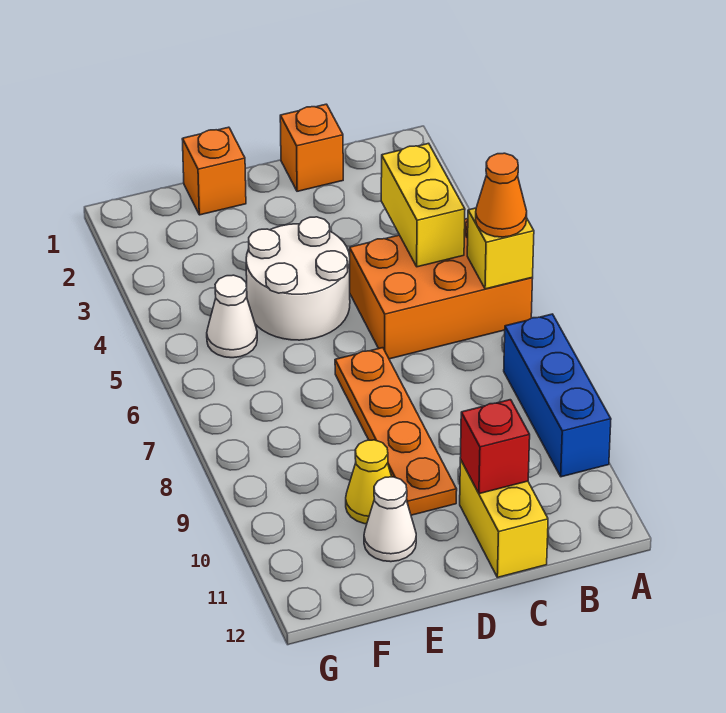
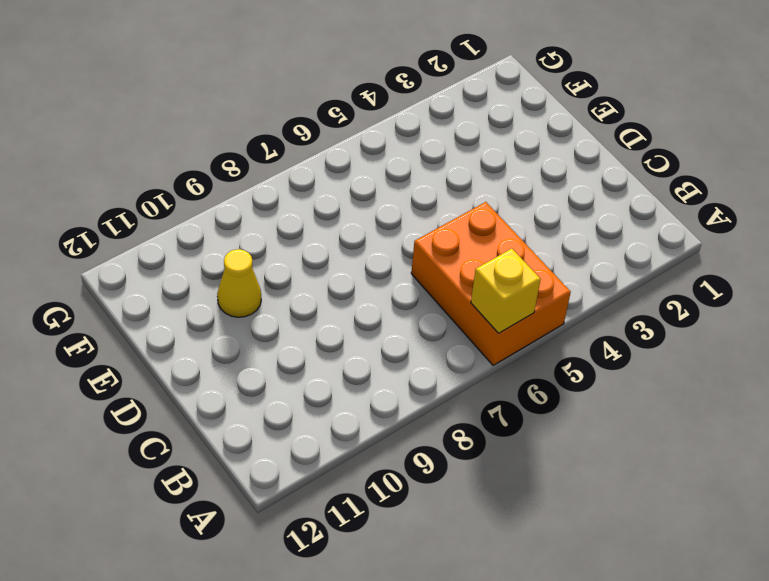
none -> blue 1x3 brick [504,314,611,477]
none -> orange 1x1 brick [280,104,343,191]
none -> yellow 1x2 brick [460,459,548,577]

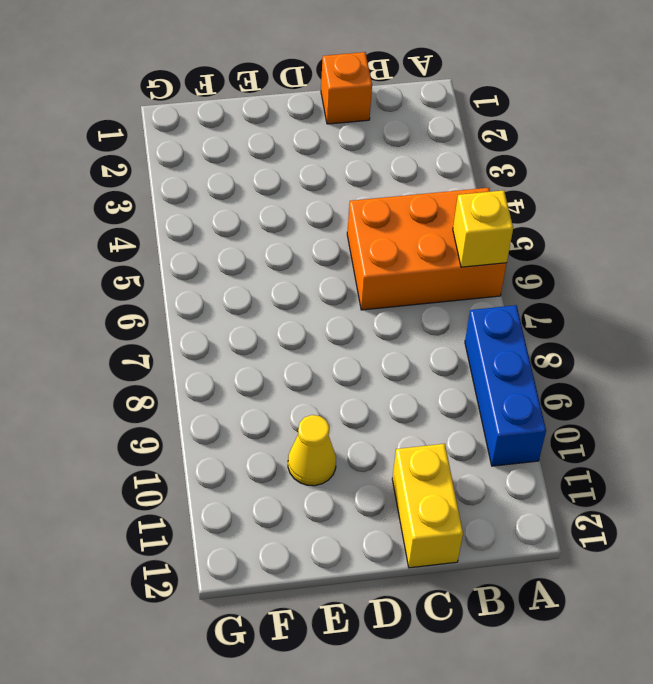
none -> white 2x2 round brick [246,217,350,340]
none -> orange 1x4 plate [335,348,457,515]
none -> orange 1x1 brick [182,127,246,215]

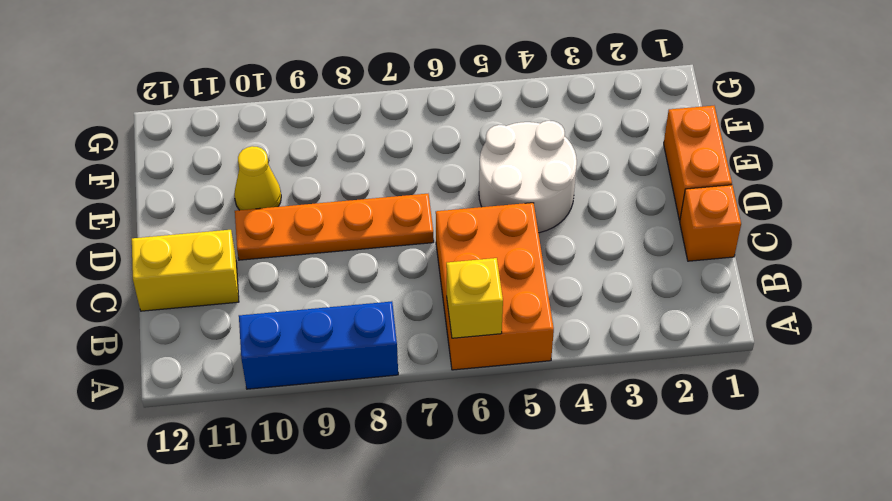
orange 1x2 brick [664,106,732,220] -> orange 1x1 brick [182,127,246,215]
none -> white 1x1 cone [364,477,416,562]
none -> white 1x1 cone [207,275,257,358]
none -> yellow 1x2 brick [381,143,465,267]

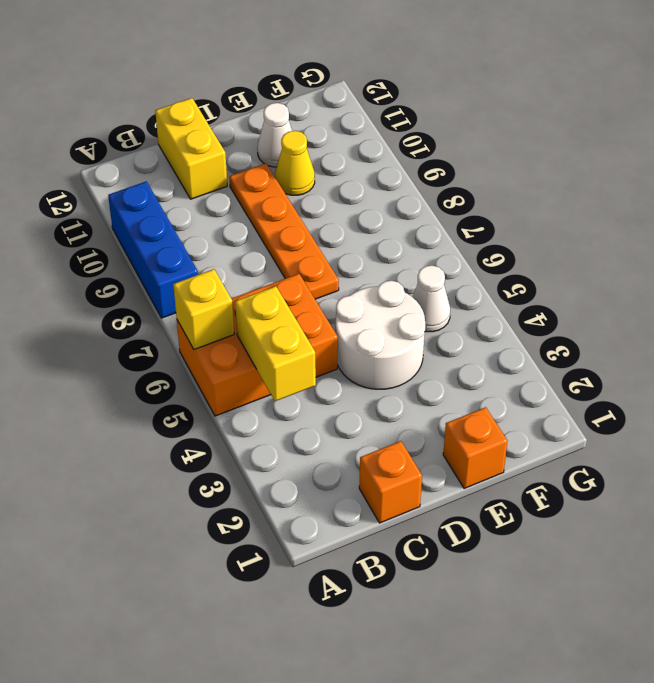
none -> red 1x1 brick [460,400,530,494]
none -> orange 1x1 cone [476,153,527,237]

